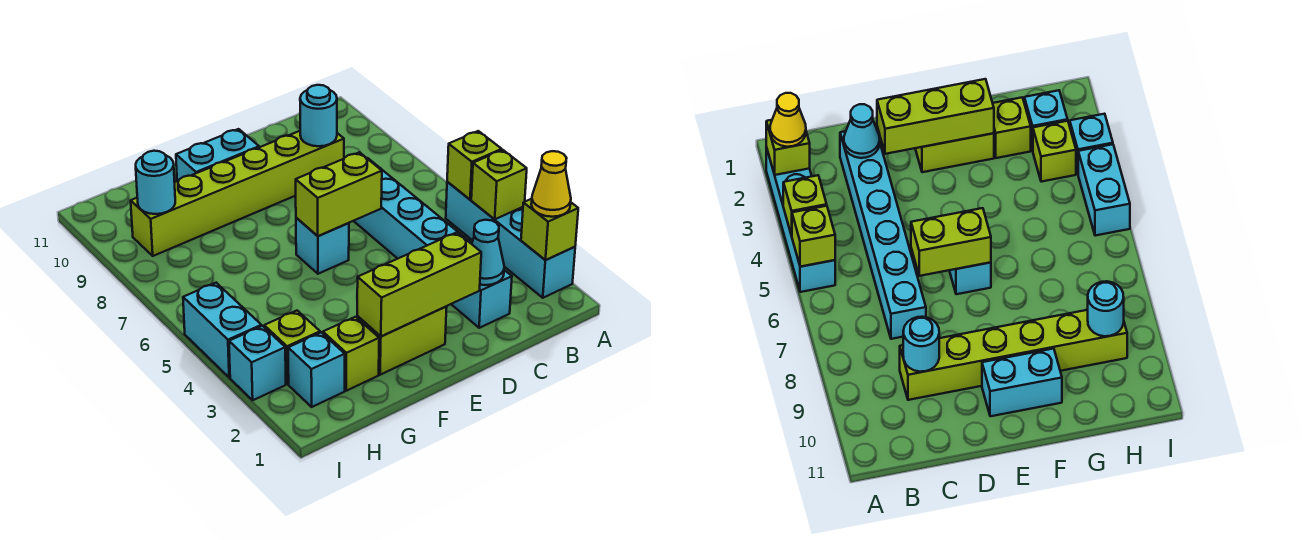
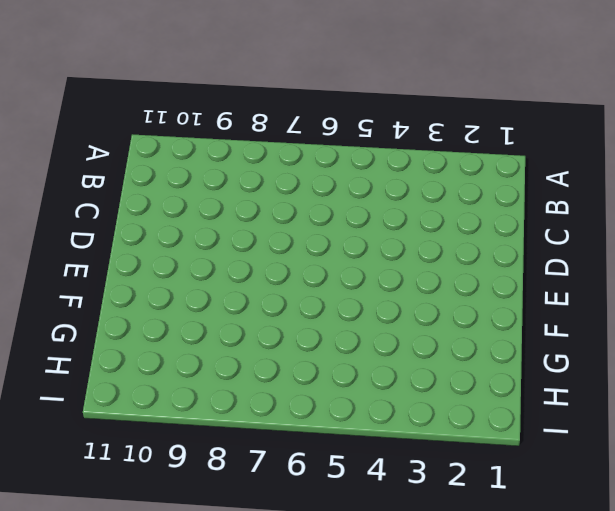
none -> cyan 1x4 brick [446,182,575,298]
none -> cyan 1x6 brick [354,158,512,328]
none -> lime 1x6 brick [131,131,344,256]

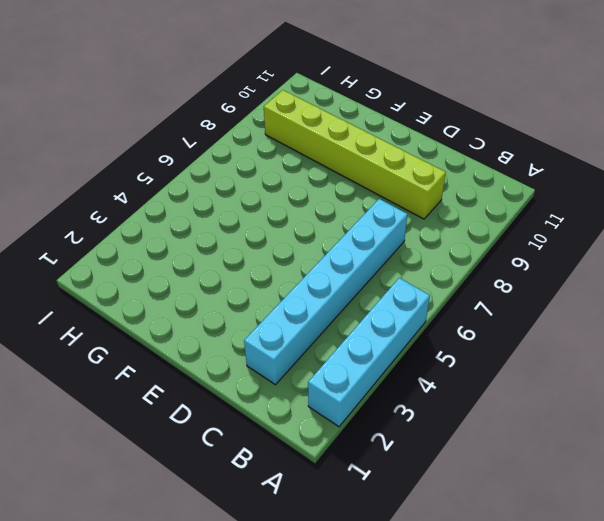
none -> lime 1x2 brick [357,307,447,375]
none -> cyan 1x1 brick [296,218,349,274]
none -> cyan 1x2 brick [176,129,259,181]

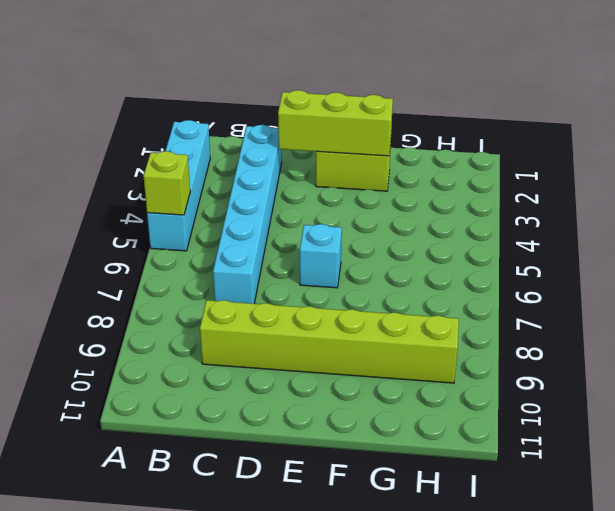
none -> cyan 1x2 brick [176,129,259,181]
none -> lime 1x1 brick [323,317,379,391]
none -> cyan 1x1 brick [288,332,345,407]

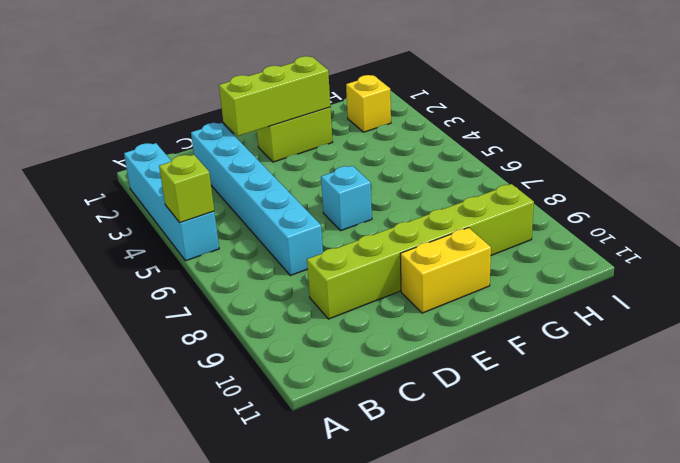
yellow 1x2 brick [400,228,491,313] -> cyan 1x2 brick [176,129,259,181]
yellow 1x1 brick [346,75,391,132] -> cyan 1x1 brick [288,332,345,407]
none -> lime 1x1 brick [323,317,379,391]
none -> lime 1x1 brick [264,311,320,384]
none -> cyan 1x1 brick [229,326,286,400]

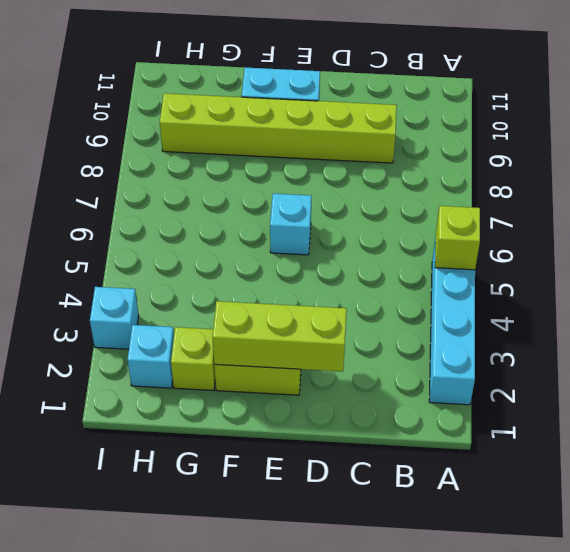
none -> cyan 1x6 brick [354,158,512,328]
none -> lime 1x1 brick [264,311,320,384]
none -> cyan 1x2 brick [183,283,261,378]

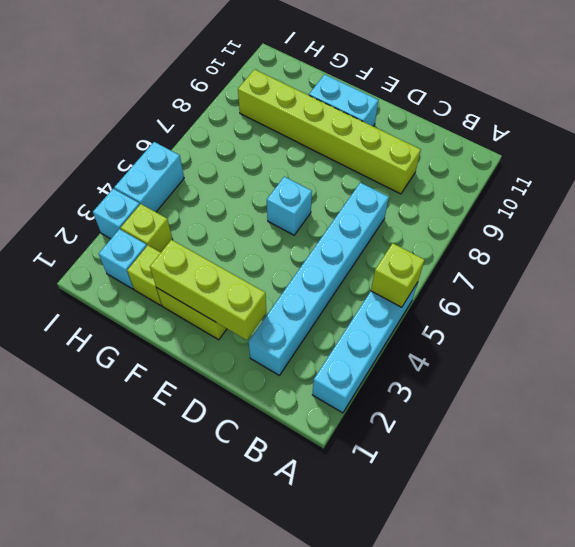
none -> lime 1x1 brick [521,199,578,260]
none -> lime 1x1 brick [471,150,527,219]
none -> cyan 1x1 cone [472,220,504,285]

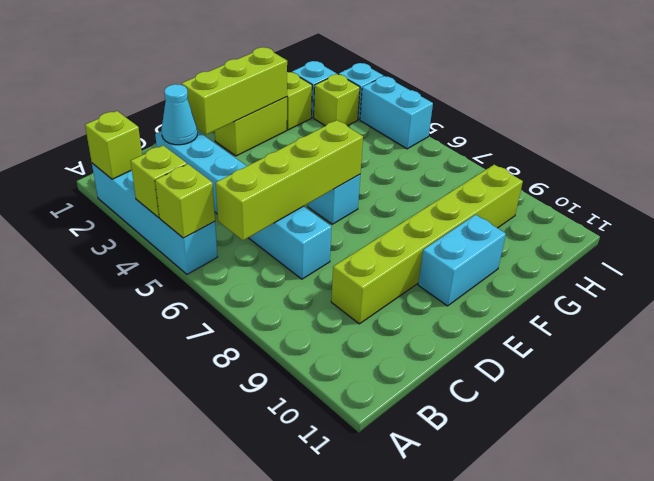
lime 1x4 brick [216,120,363,240] -> lime 1x2 brick [296,152,382,236]
none -> cyan 1x1 round brick [300,85,337,146]
none -> cyan 1x1 round brick [136,151,175,214]
none -> yellow 1x1 cone [531,151,571,217]

